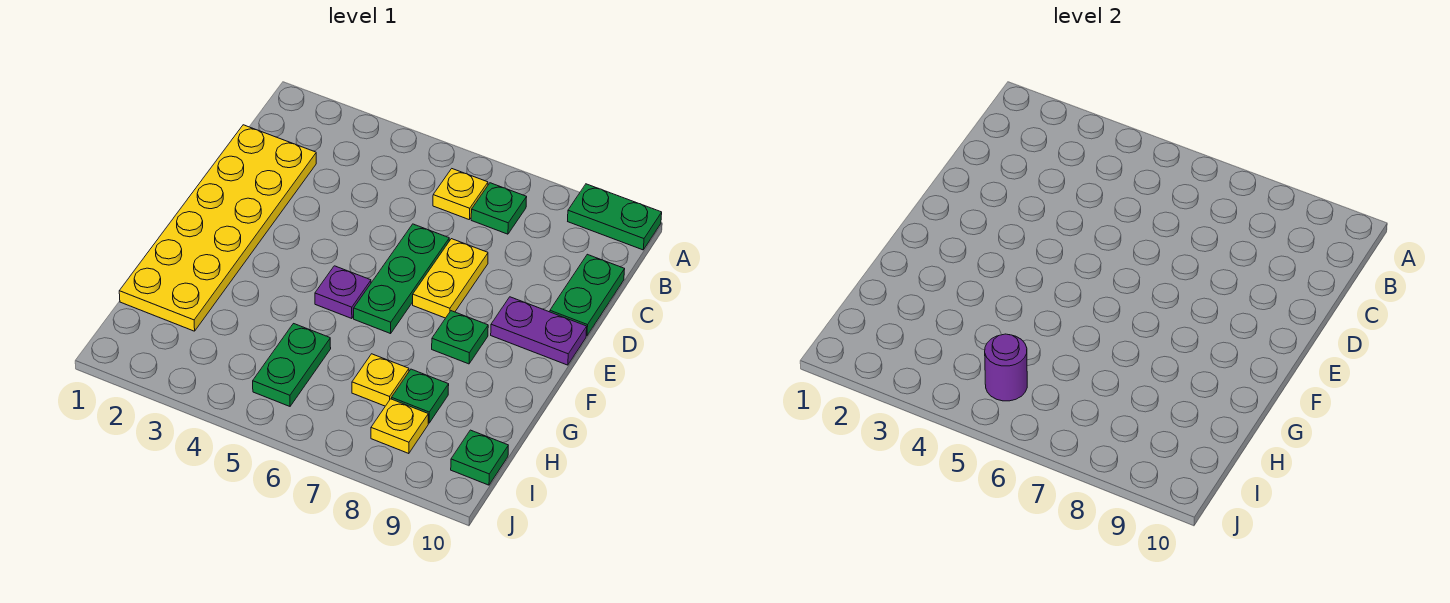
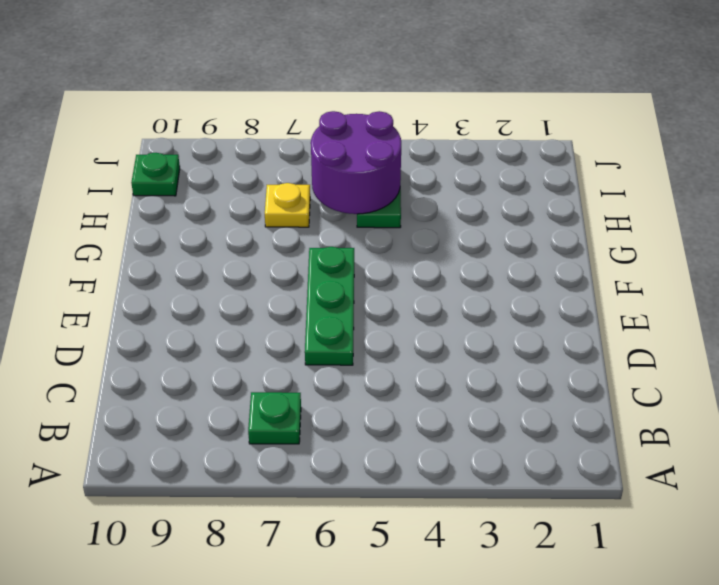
purple 2x2 round brick [311,111,401,214] -> purple 1x1 round brick [985,334,1027,401]
none -> green 1x2 plate [568,184,662,250]
none -> yellow 1x1 plate [433,169,488,219]
none -> yellow 2x6 plate [119,125,316,331]

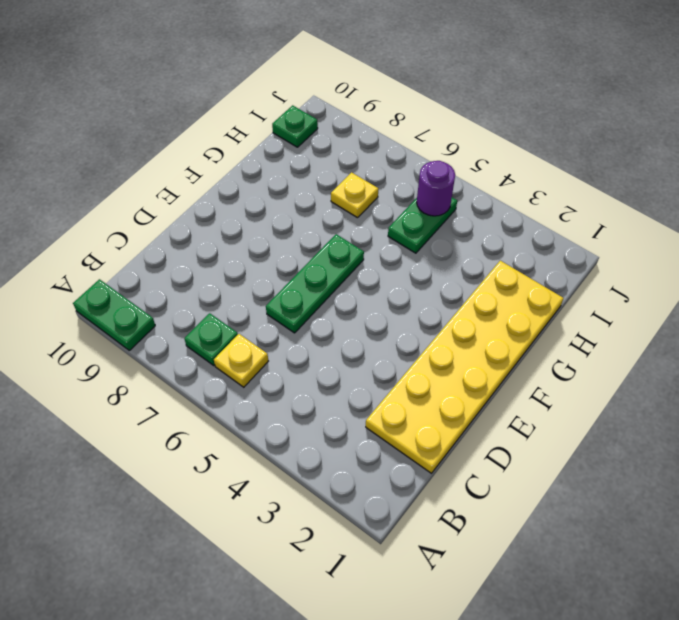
none -> green 1x2 plate [550,254,625,336]
none -> yellow 1x2 plate [413,239,488,318]
none -> purple 1x2 plate [491,297,587,365]

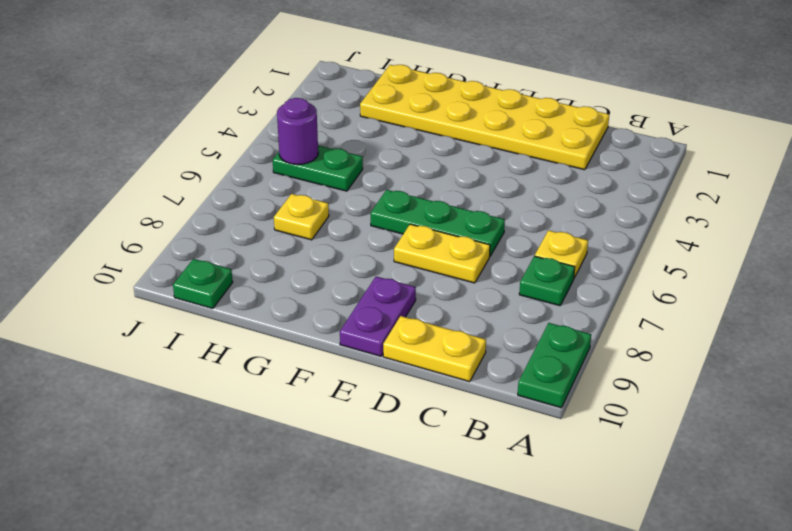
yellow 1x2 plate [383,316,486,382] -> green 1x2 plate [550,254,625,336]
none -> purple 1x1 plate [315,266,371,319]
none -> green 1x1 plate [432,311,488,364]
none -> green 1x1 plate [392,369,449,423]

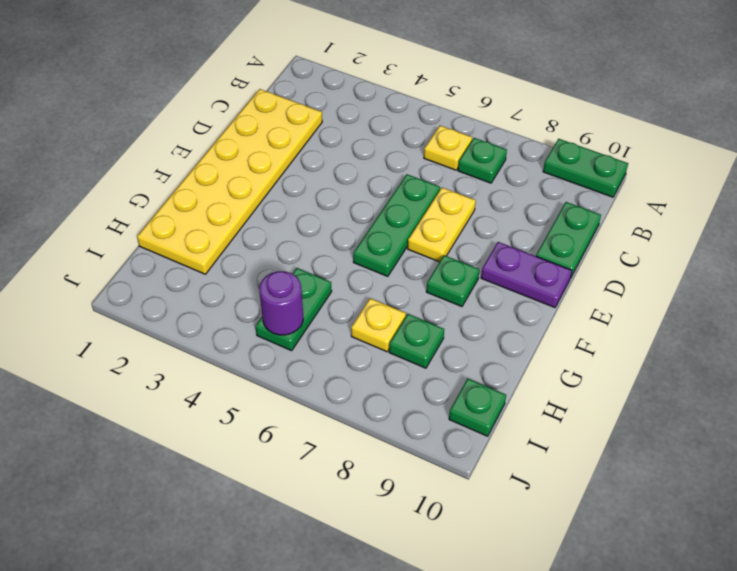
none -> purple 1x1 plate [315,266,371,319]
none -> yellow 1x1 plate [371,399,428,454]

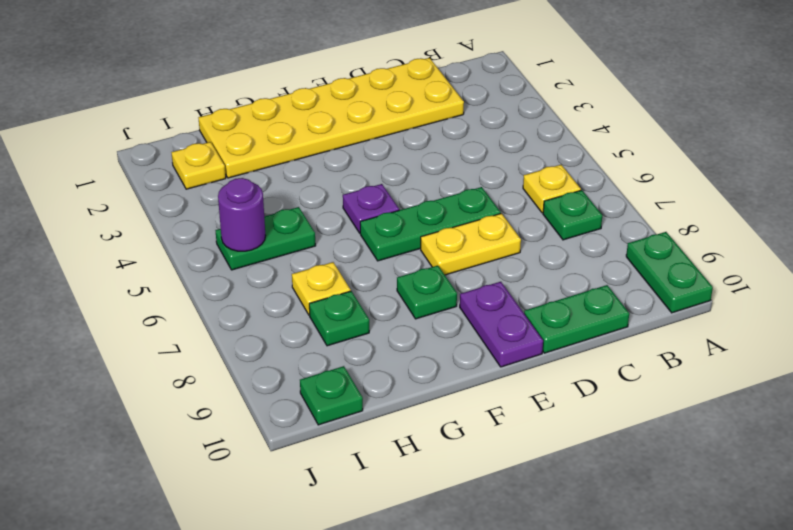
yellow 1x1 plate [171,142,226,189] -> yellow 1x1 plate moved to [371,399,428,454]

